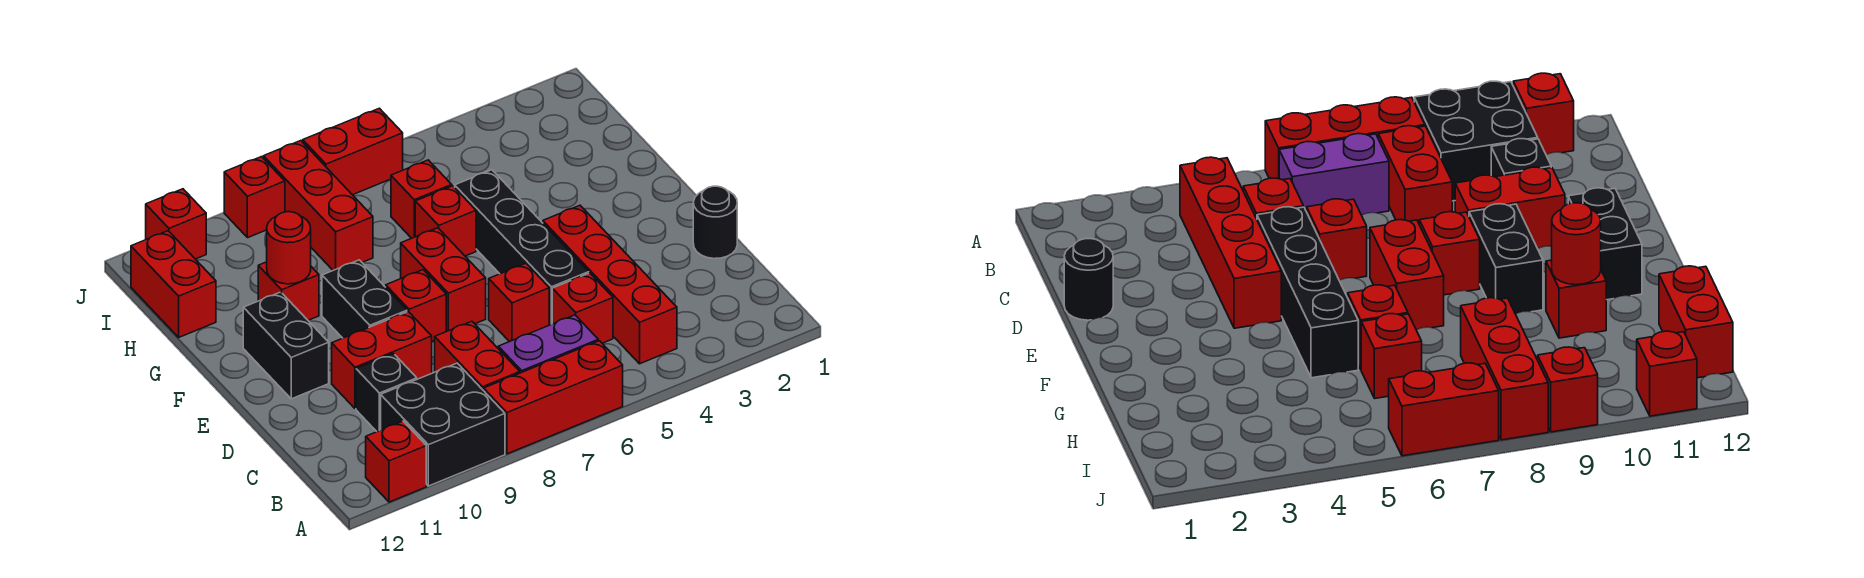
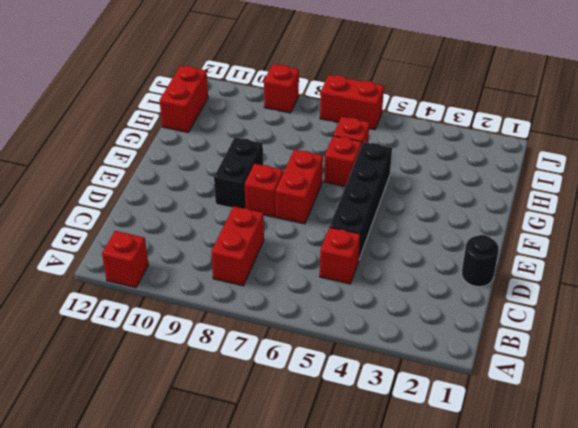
none -> red 1x3 brick [484,341,623,454]
none -> black 2x2 brick [381,363,505,486]
none -> red 1x4 brick [543,205,677,364]

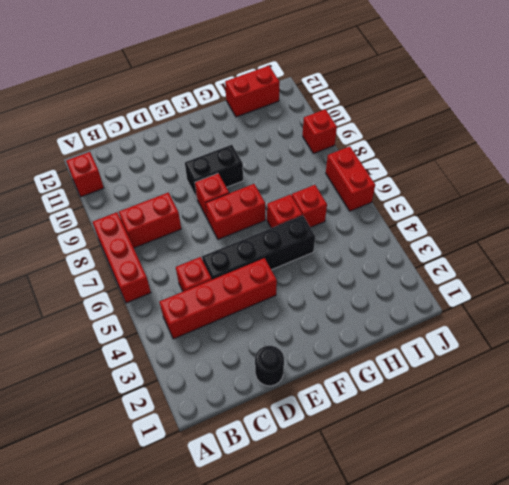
none -> black 2x2 brick [381,363,505,486]
none -> purple 1x2 brick [498,315,598,373]
none -> black 1x1 brick [356,353,417,432]

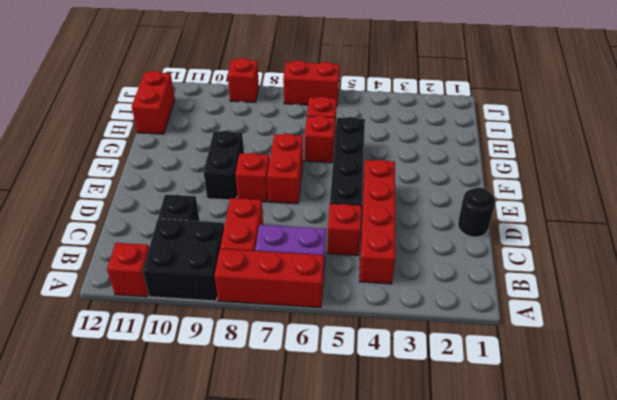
none -> red 1x1 brick [489,263,549,342]
none -> red 1x2 brick [332,312,432,409]
none -> black 1x2 brick [243,292,329,399]

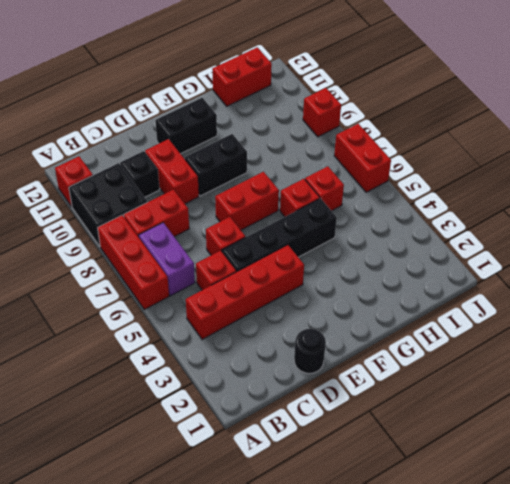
none -> red 1x1 brick [386,270,446,341]
none -> red 1x1 brick [258,262,319,320]
none -> red 1x3 brick [263,141,373,270]

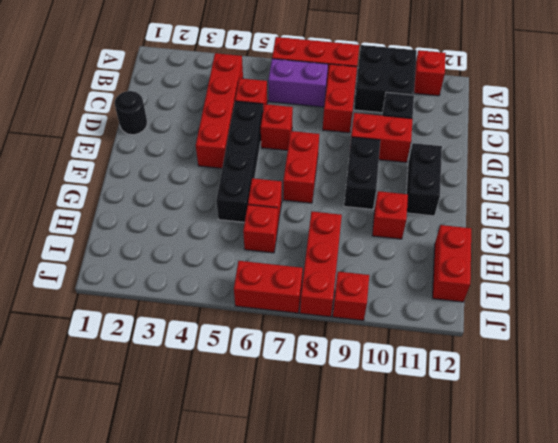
none -> red 1x1 brick [386,270,446,341]
none -> red 1x1 brick [146,189,206,259]
none -> red 1x1 round brick [267,212,311,284]

